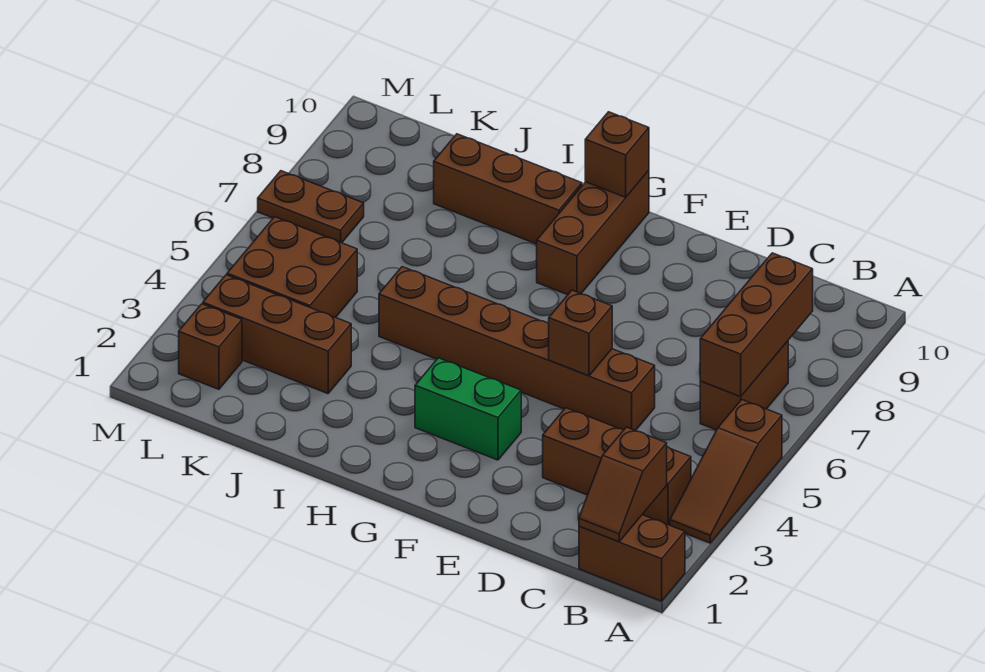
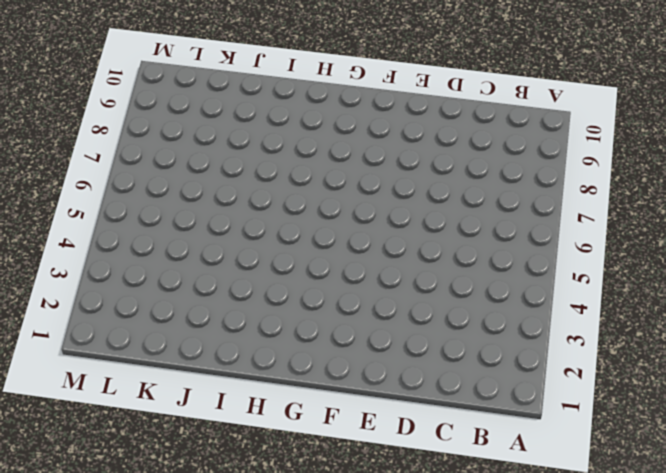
none -> brown 1x2 brick [579,515,685,601]
none -> brown 1x3 slope [670,400,782,543]
none -> brown 1x3 brick [543,408,691,525]

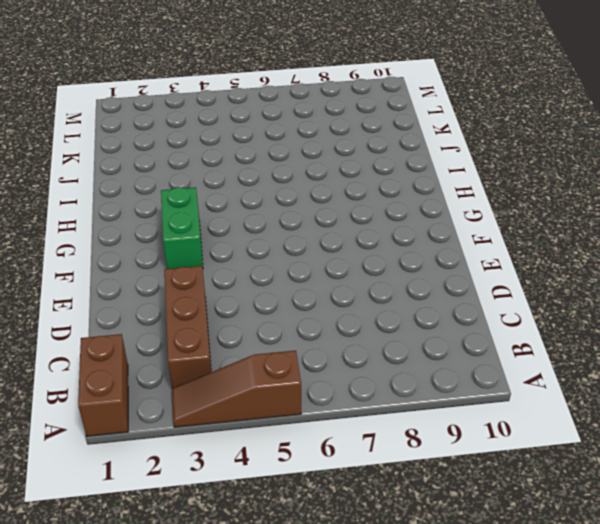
none -> brown 1x2 brick [700,341,788,430]
none -> brown 1x6 brick [379,267,655,431]
none -> brown 1x3 brick [537,170,649,295]

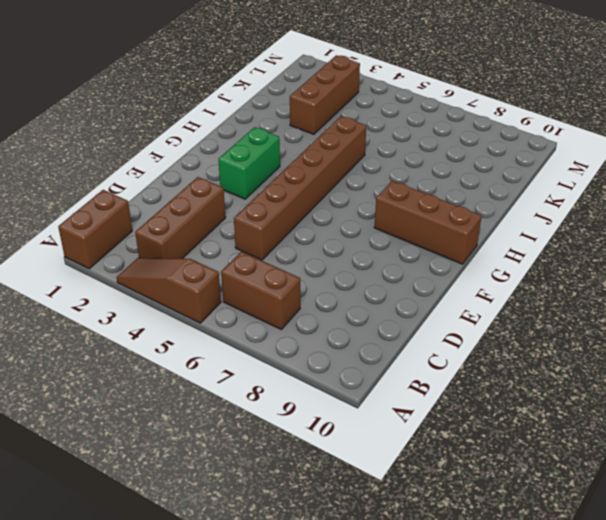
none -> brown 1x3 brick [434,134,582,244]
none -> brown 2x2 brick [227,217,357,318]
none -> brown 1x1 brick [179,304,242,389]

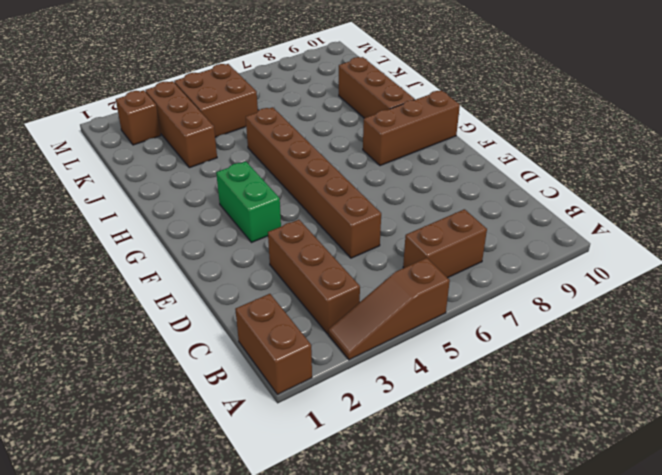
none -> brown 1x2 plate [258,171,364,243]
none -> brown 1x2 slope [579,427,667,542]
none -> brown 1x3 brick [700,253,813,397]

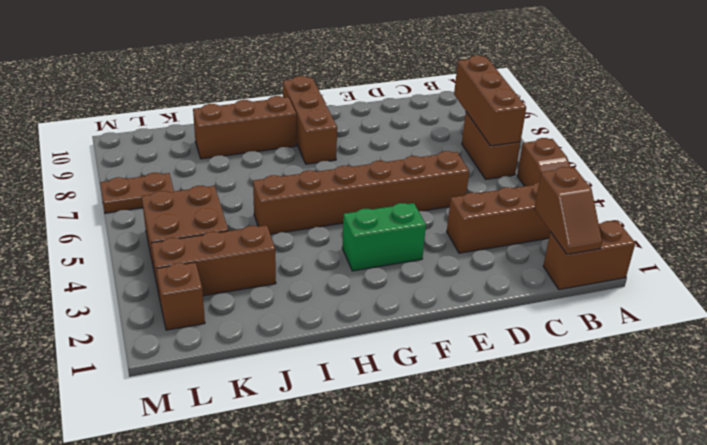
none -> brown 1x1 brick [549,290,612,376]
none -> brown 1x1 brick [585,112,649,197]

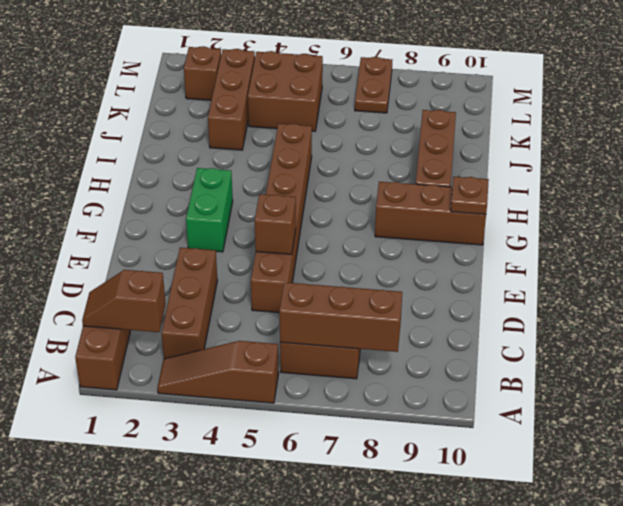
brown 1x1 plate [451,177,489,214] -> brown 1x1 brick [585,112,649,197]

